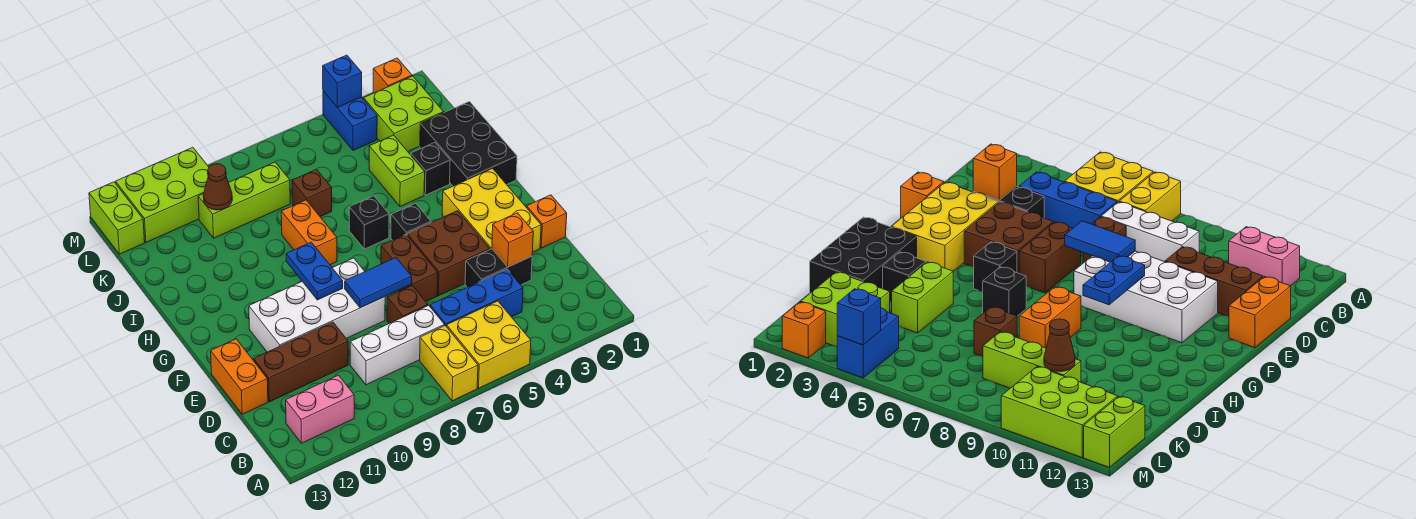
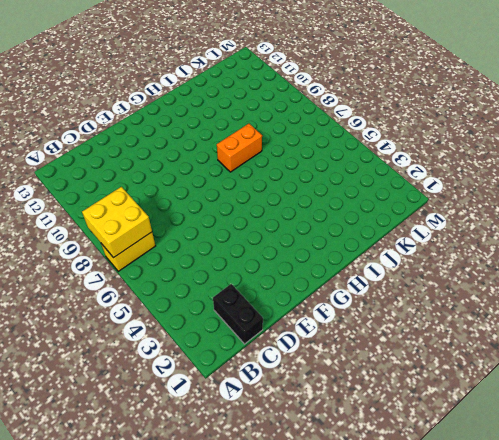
yellow 2x2 brick [82,187,152,258] -> yellow 2x2 brick moved to [447,301,531,388]
black 1x2 brick [213,284,263,344] -> black 1x2 brick moved to [465,249,532,287]
none -> pink 1x2 brick [286,375,354,443]
none -> blue 1x3 brick [430,269,523,327]
none -> white 1x3 brick [350,305,445,385]
none -> brown 1x1 brick [387,286,428,323]

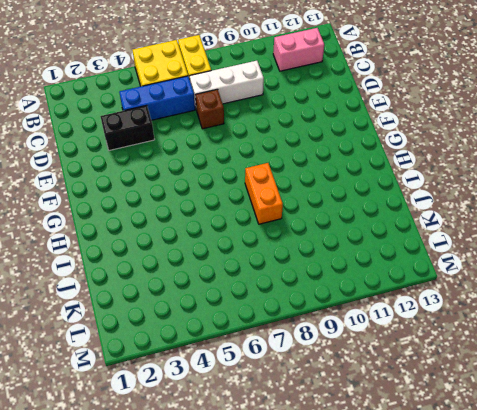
none -> brown 1x3 brick [254,322,348,402]
none -> orange 1x2 brick [211,339,268,414]
none -> orange 1x1 brick [527,195,567,248]
none -> yellow 2x3 brick [442,169,541,252]

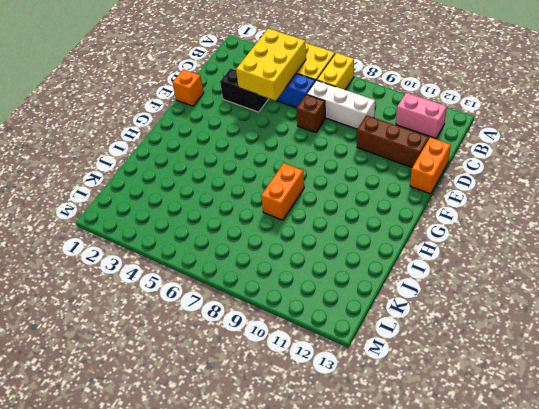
yellow 2x3 brick [236,29,306,101] -> yellow 2x3 brick moved to [442,169,541,252]
none -> brown 2x2 brick [407,211,490,296]
none -> brown 1x2 brick [381,234,438,301]
none -> white 2x4 brick [249,258,385,352]
none -> black 1x1 brick [391,203,431,240]

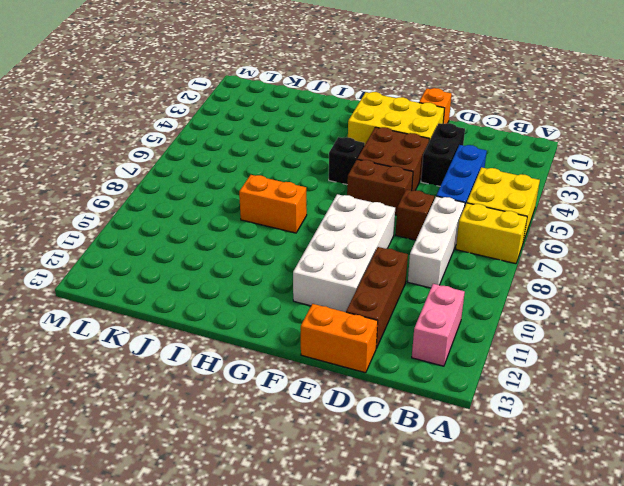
none -> black 2x3 brick [420,101,517,186]
none -> black 1x1 brick [349,196,389,249]
none -> black 1x1 brick [411,143,450,195]
none -> lime 1x2 brick [369,135,425,207]

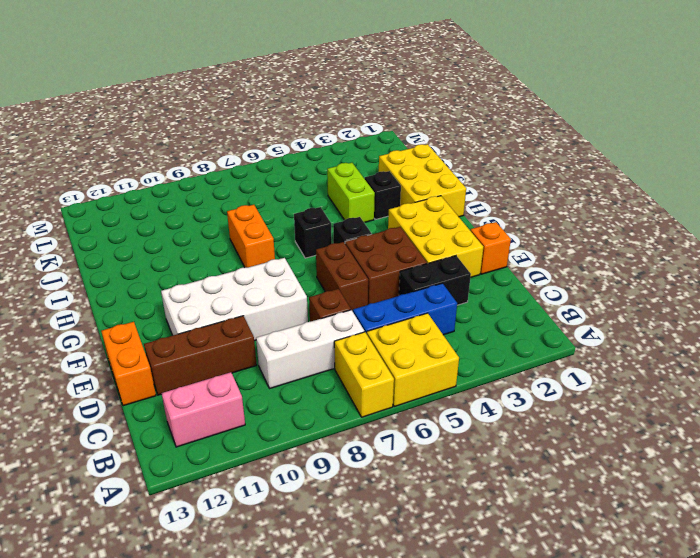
yellow 2x3 brick [379,144,466,217] -> black 2x3 brick [420,101,517,186]
none -> brown 1x1 brick [292,169,332,217]
none -> lime 2x2 brick [364,76,444,151]
none -> lime 1x3 brick [198,162,290,238]
none -> blue 1x2 brick [323,91,377,150]

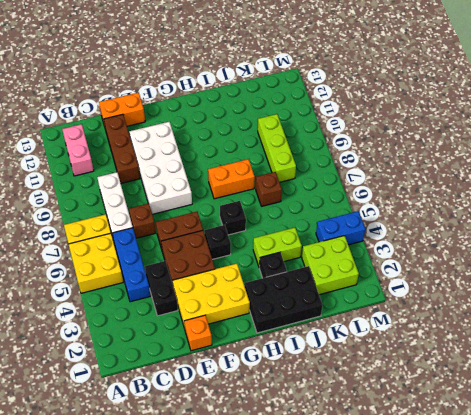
none -> lime 2x3 brick [116,147,209,242]
none -> lime 1x2 brick [89,182,145,254]
none -> orange 1x1 brick [373,58,412,93]
none -> orange 1x1 brick [492,213,533,267]

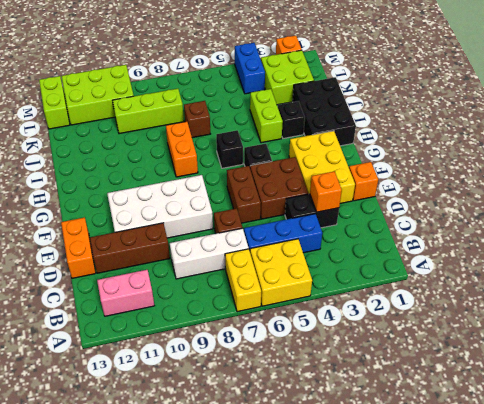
none -> blue 1x2 tile [345,258,412,308]
none -> blue 1x2 plate [286,242,343,300]
none -> brown 1x1 cone [203,164,232,210]
none -> blue 1x1 brick [323,55,362,108]

